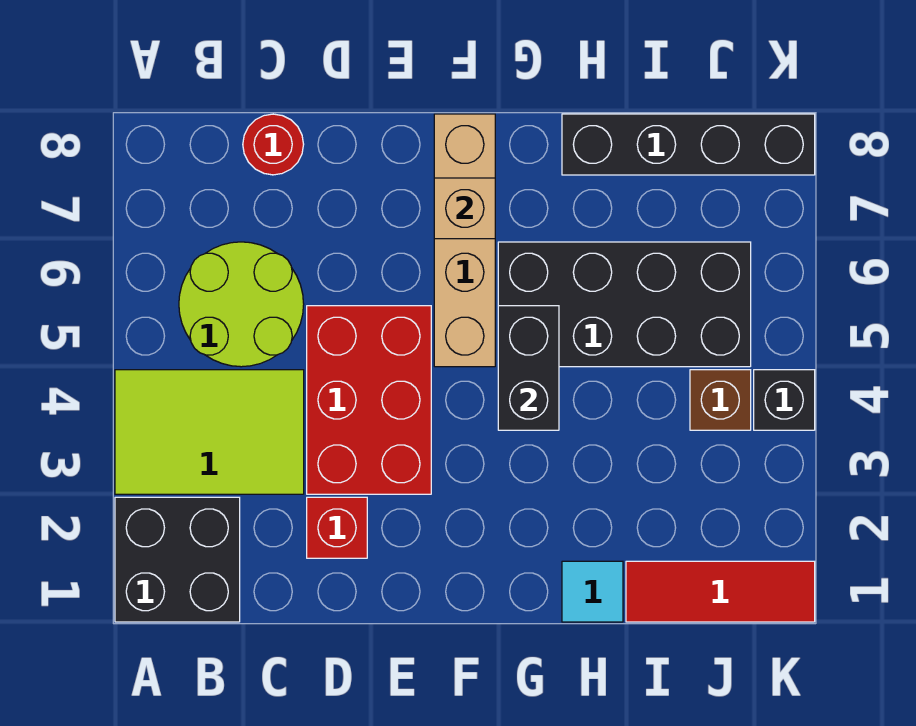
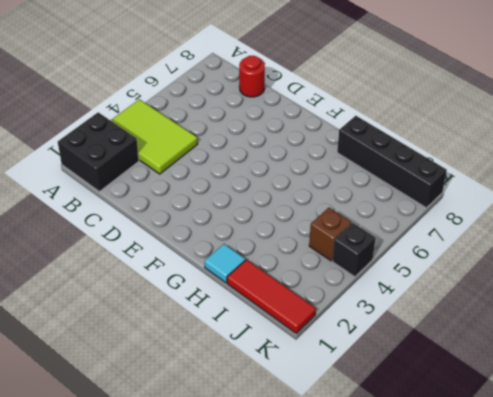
none -> lime 2x2 round brick [179,242,304,367]
none -> red 1x1 brick [307,497,367,558]
none -> red 2x3 brick [307,306,431,494]

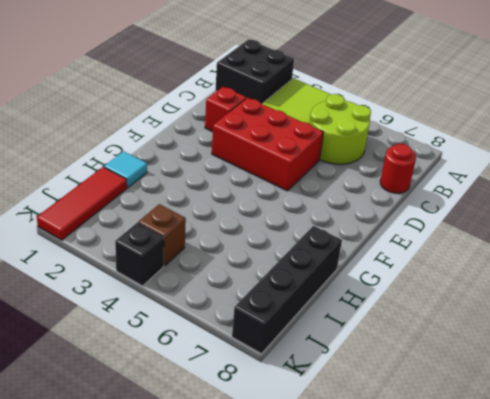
none -> tan 1x4 brick [434,114,495,367]
none -> black 2x4 brick [498,242,751,367]
none -> tan 1x1 brick [434,178,495,239]

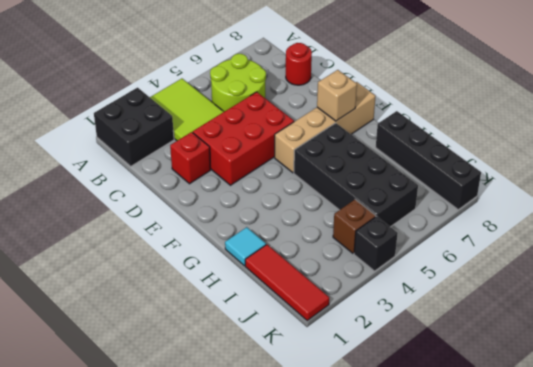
none -> black 1x2 brick [498,306,559,430]

